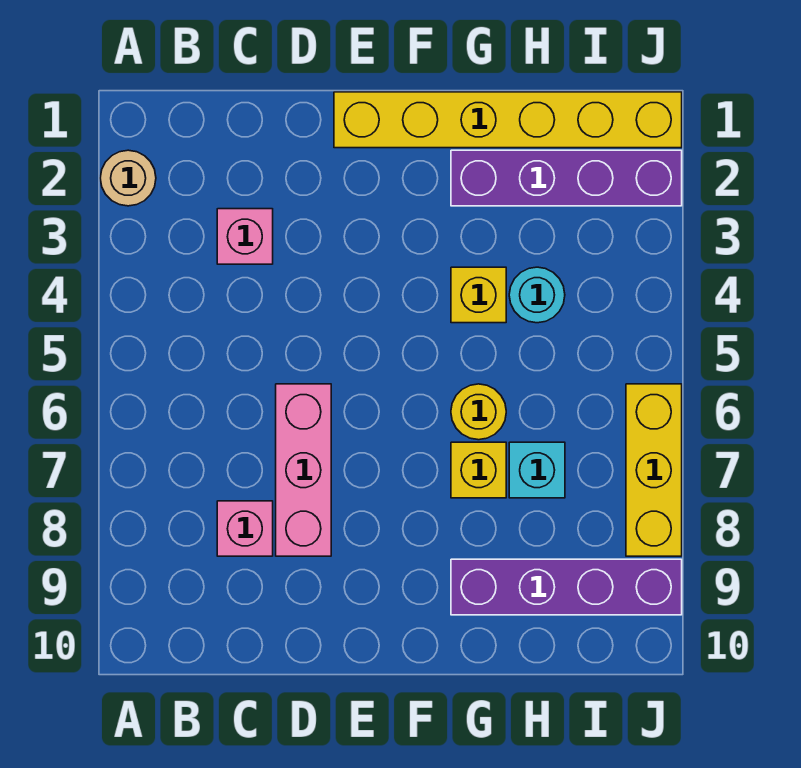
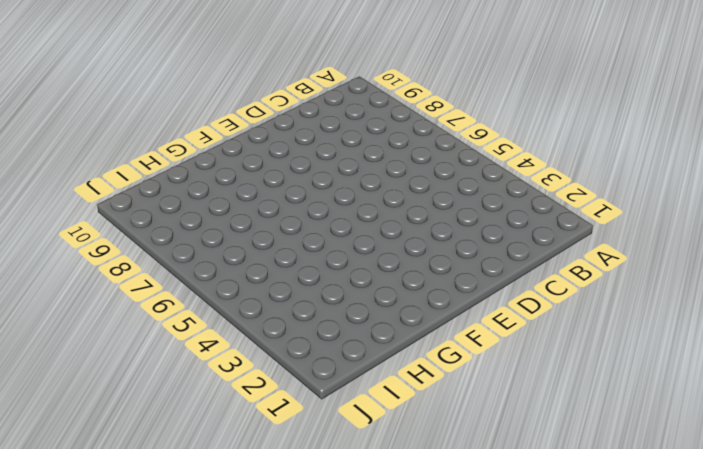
none -> tan 1x1 round brick [100,150,156,206]
none -> pink 1x1 brick [217,209,273,264]
none -> pink 1x1 brick [217,501,273,556]

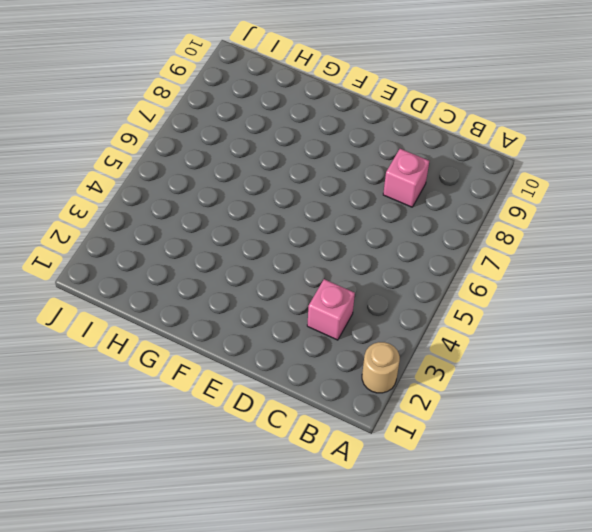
none -> pink 1x3 brick [276,384,331,556]
none -> yellow 1x6 brick [334,92,682,148]
none -> purple 1x4 brick [451,150,682,206]

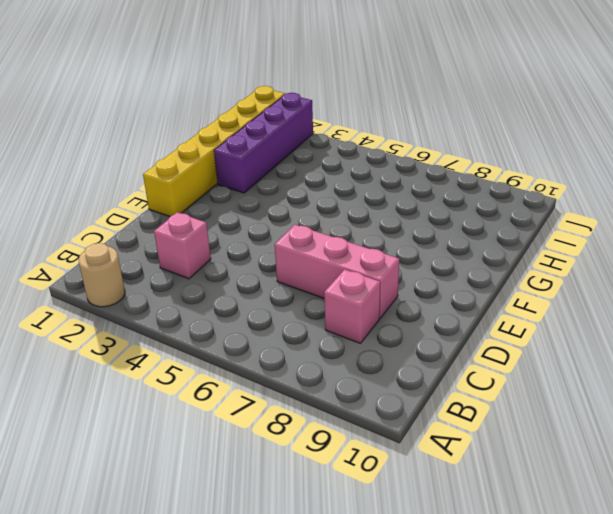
none -> yellow 1x1 brick [451,267,506,323]
none -> yellow 1x1 round brick [451,384,506,440]
none -> yellow 1x1 brick [451,442,506,498]

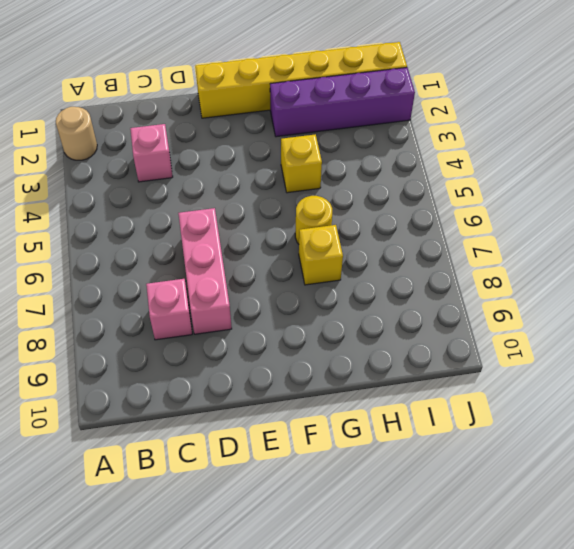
none -> purple 1x4 brick [451,559,682,615]
none -> cyan 1x1 round brick [509,267,565,323]
none -> cyan 1x1 brick [509,442,565,498]

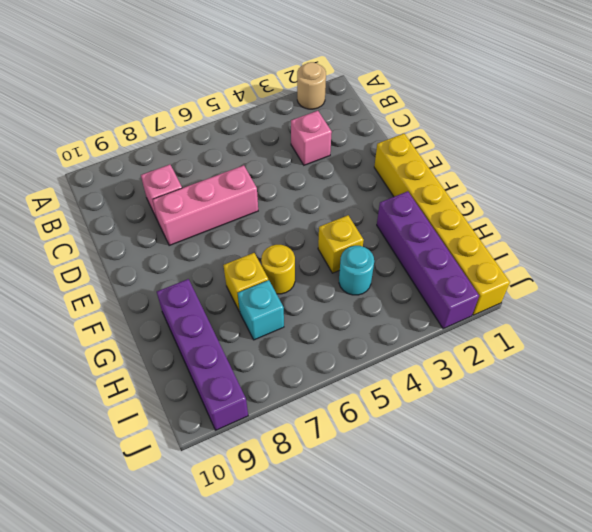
none -> yellow 1x3 brick [626,384,682,556]

